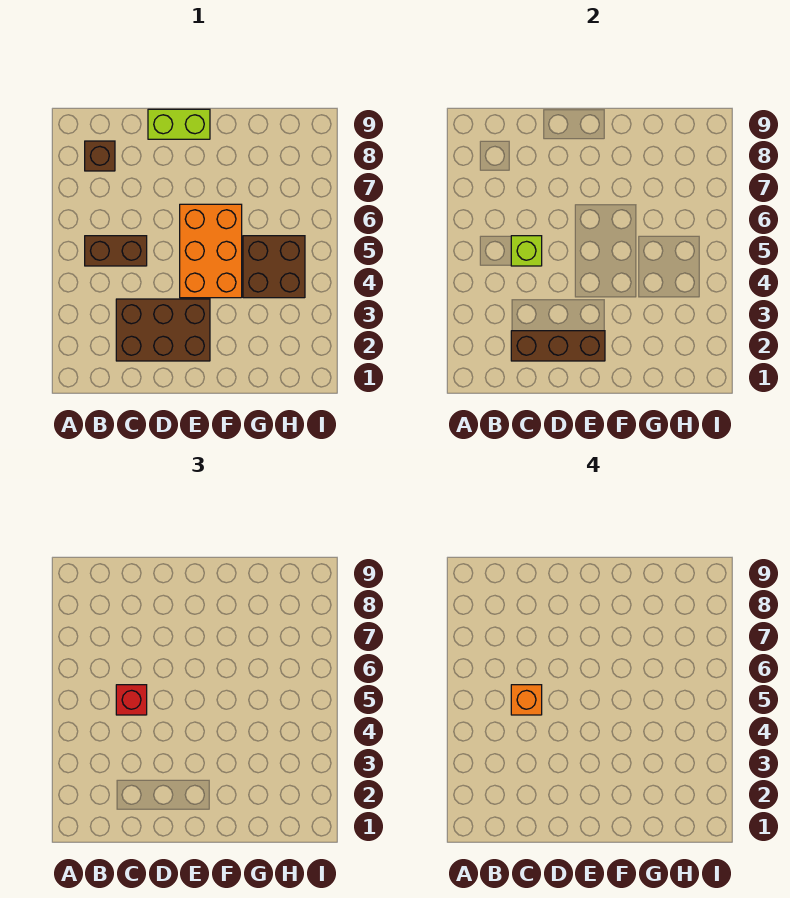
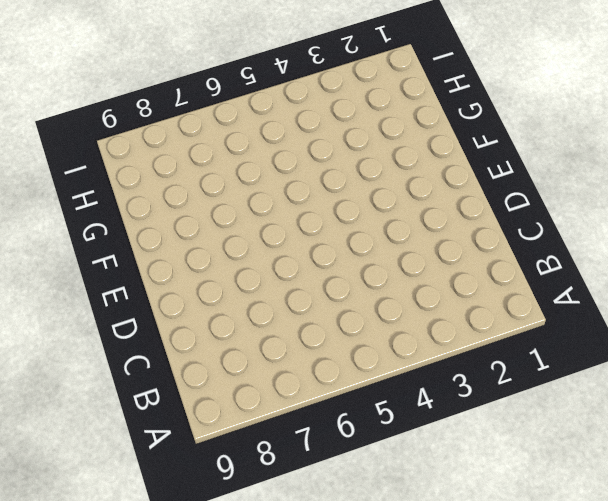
none -> brown 1x2 brick [85,236,147,266]
none -> brown 1x1 brick [85,141,115,171]

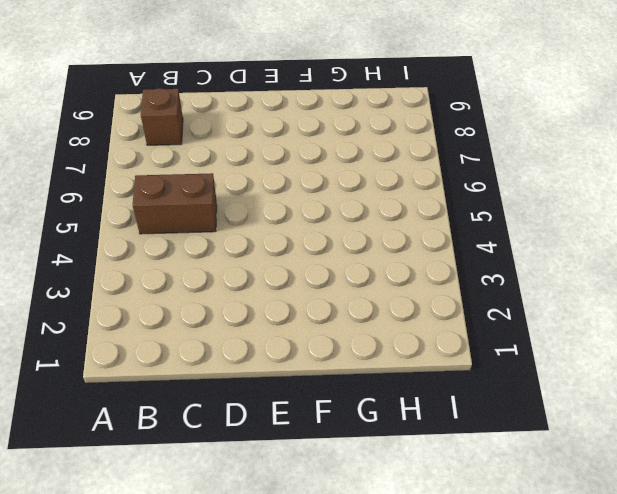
none -> brown 2x3 brick [116,299,210,361]
none -> lime 1x2 brick [148,109,210,139]

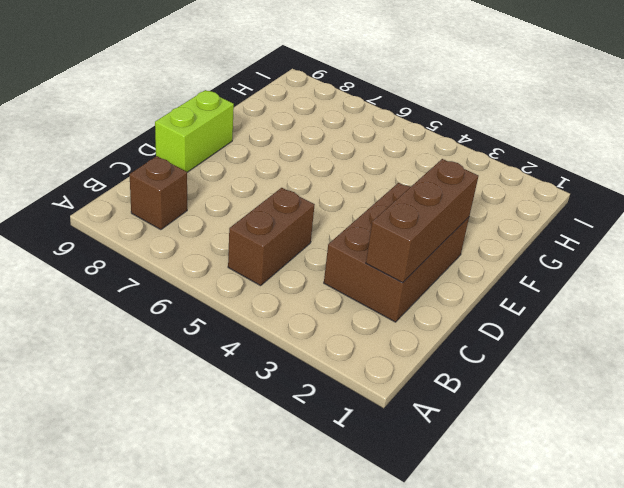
none -> orange 2x3 brick [180,204,242,298]
none -> brown 2x2 brick [243,236,305,298]

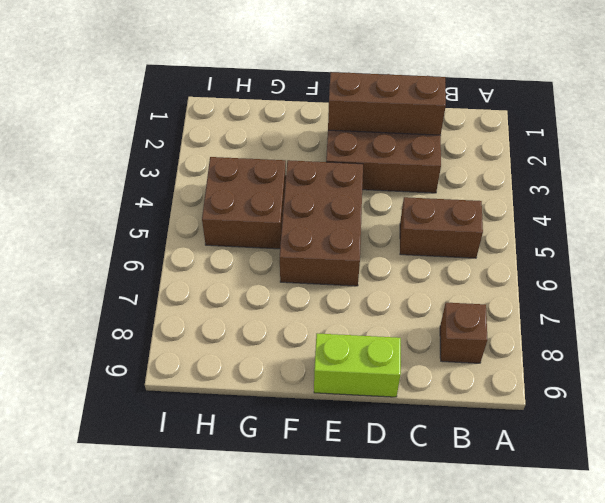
brown 2x3 brick [280,160,363,286] -> orange 2x3 brick [180,204,242,298]
none -> lime 1x1 brick [511,236,542,266]
none -> red 1x1 brick [116,685,147,715]

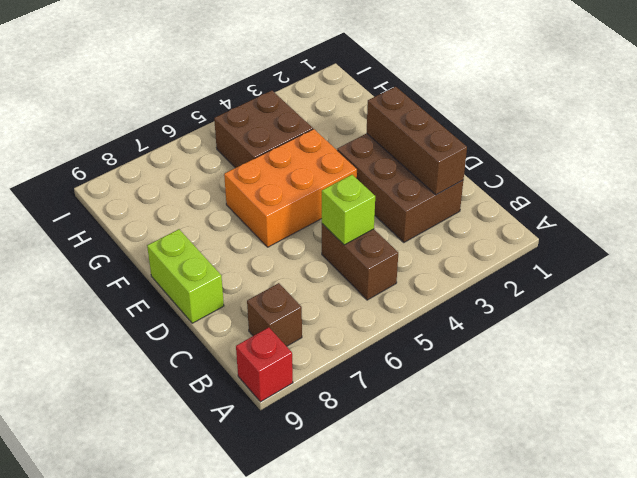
red 1x1 brick [236,327,293,402] -> red 1x1 brick moved to [116,685,147,715]
none -> orange 1x1 brick [511,685,542,715]

